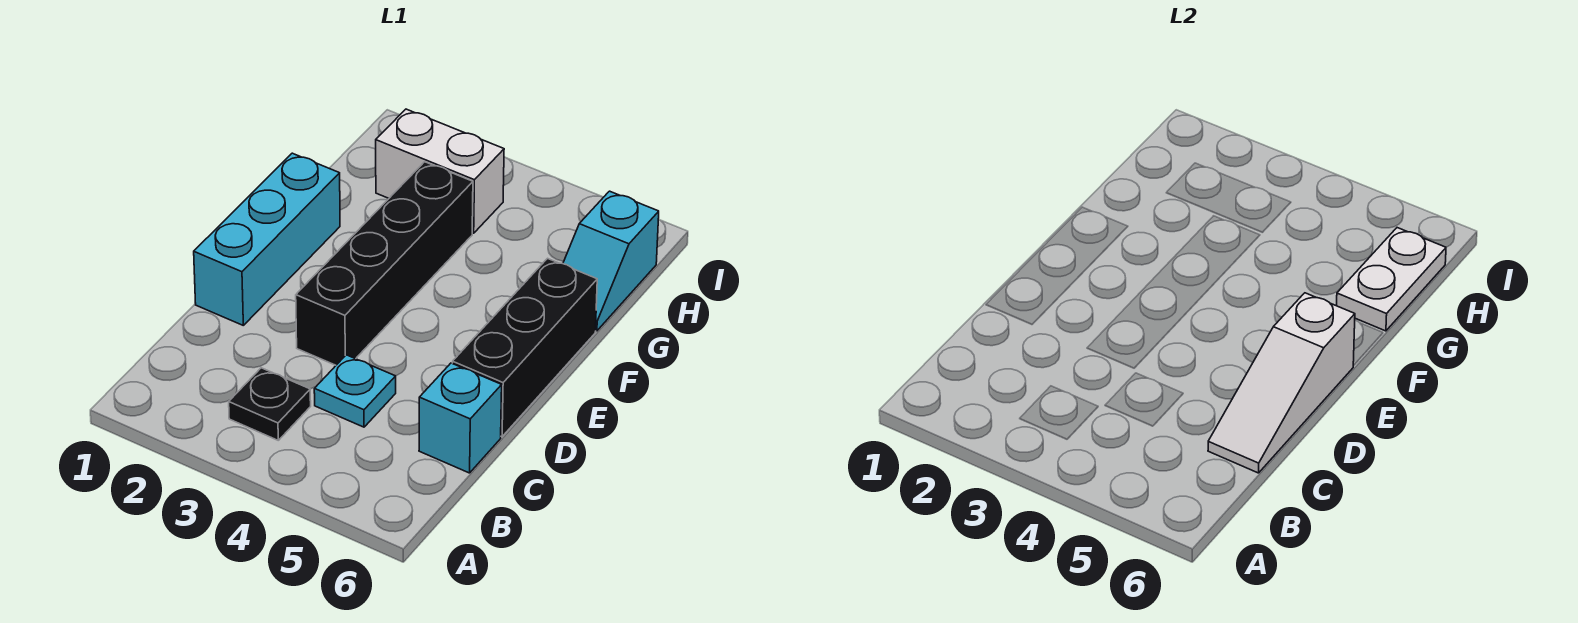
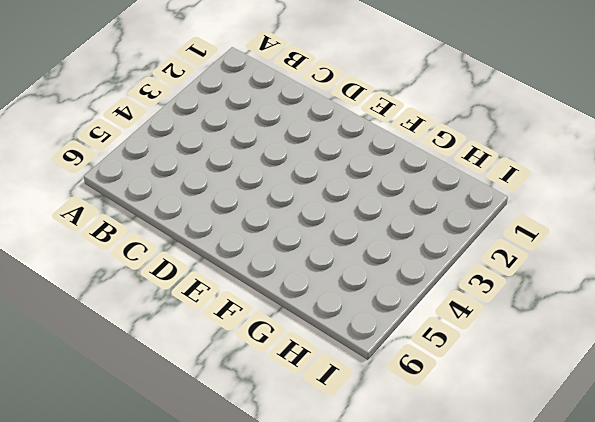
none -> black 1x1 plate [229,368,311,440]
none -> cyan 1x1 plate [314,355,396,427]

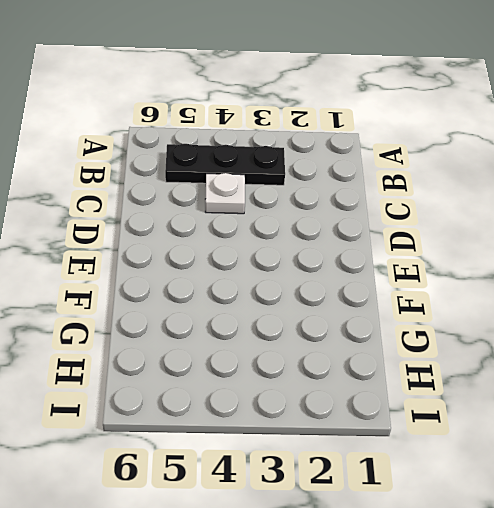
black 1x3 plate [165,144,285,185] -> black 1x1 plate [229,368,311,440]
white 1x1 plate [205,173,245,214] -> cyan 1x1 plate [314,355,396,427]
none -> cyan 1x1 brick [419,363,502,473]
none -> cyan 1x3 brick [194,153,340,325]

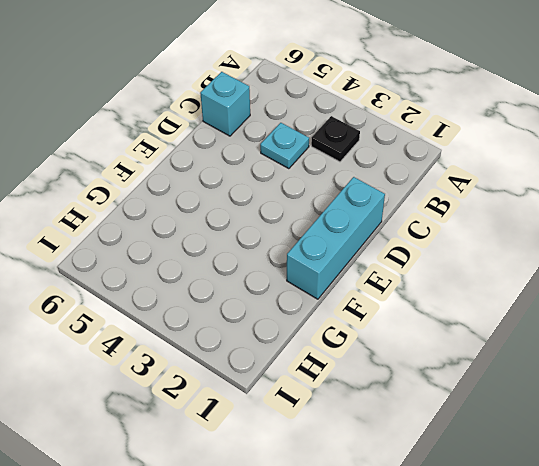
none -> black 1x4 brick [296,162,473,365]
none -> black 1x3 brick [452,258,597,437]

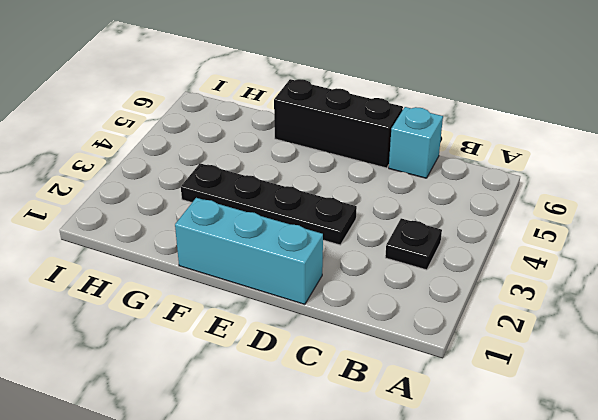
black 1x4 plate [181,163,357,245] -> black 1x4 brick [296,162,473,365]
none -> cyan 1x1 plate [314,355,396,427]
none -> cyan 1x2 slope [563,191,659,331]

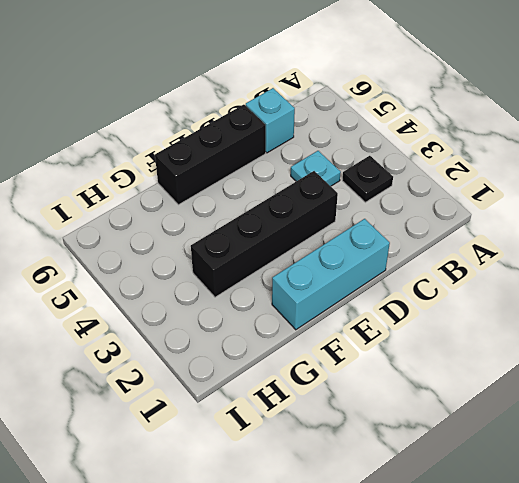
none -> cyan 1x2 slope [563,191,659,331]
none -> white 1x2 brick [376,109,504,233]

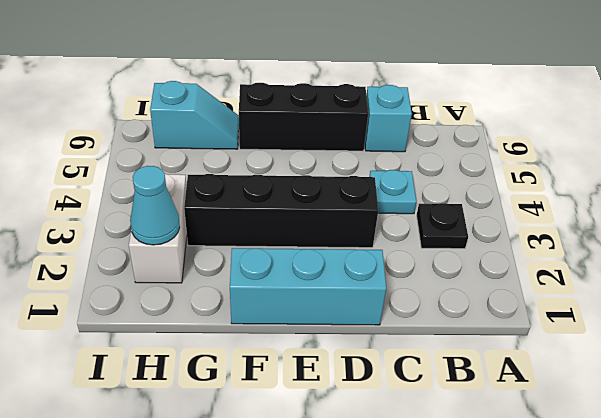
cyan 1x1 cone [130,166,180,245] -> none
none -> white 1x3 slope [1208,293,1355,473]
none -> white 1x2 plate [1337,228,1446,331]

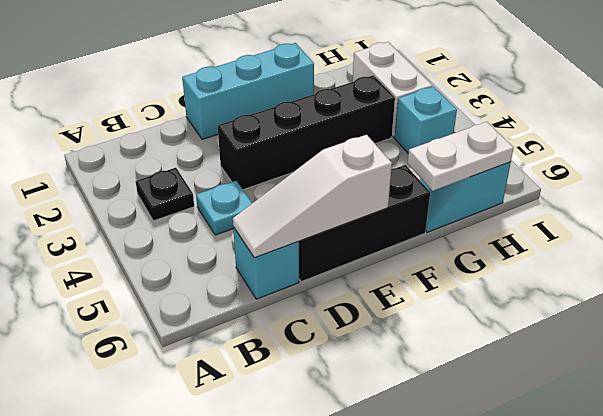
cyan 1x1 brick [395,86,457,153] -> none

